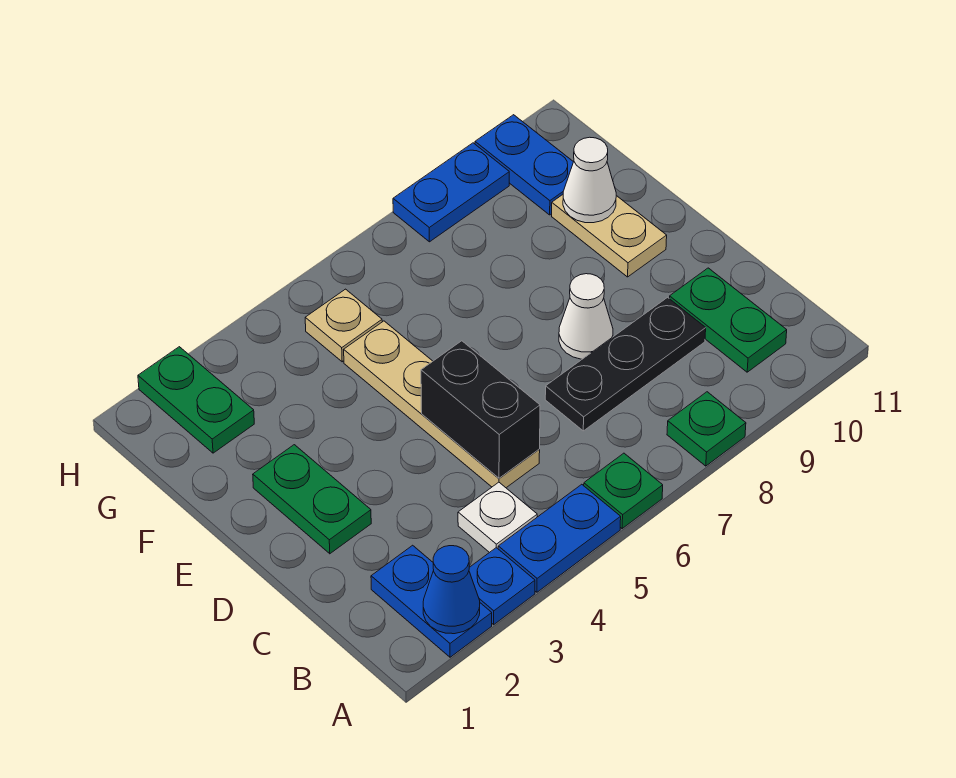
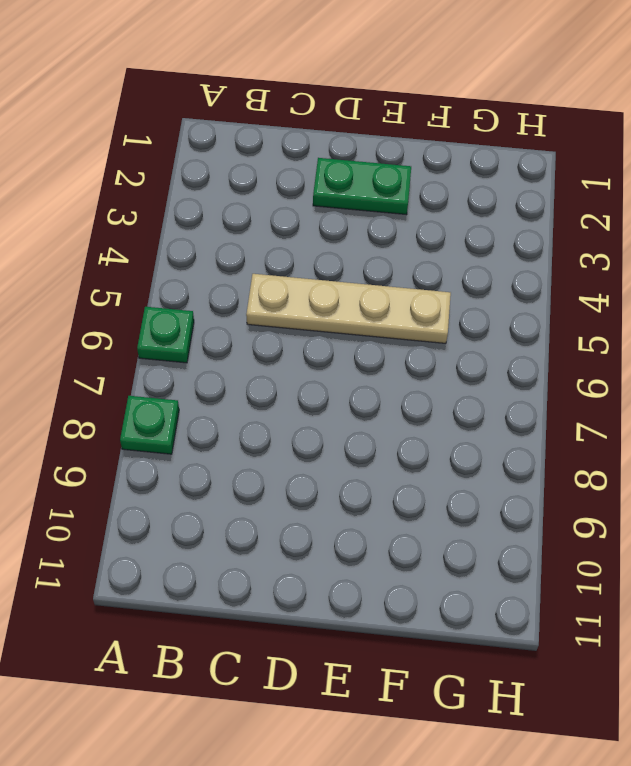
none -> blue 1x2 plate [371,545,492,657]
none -> blue 1x1 plate [469,548,535,625]
none -> blue 1x2 plate [498,484,621,592]

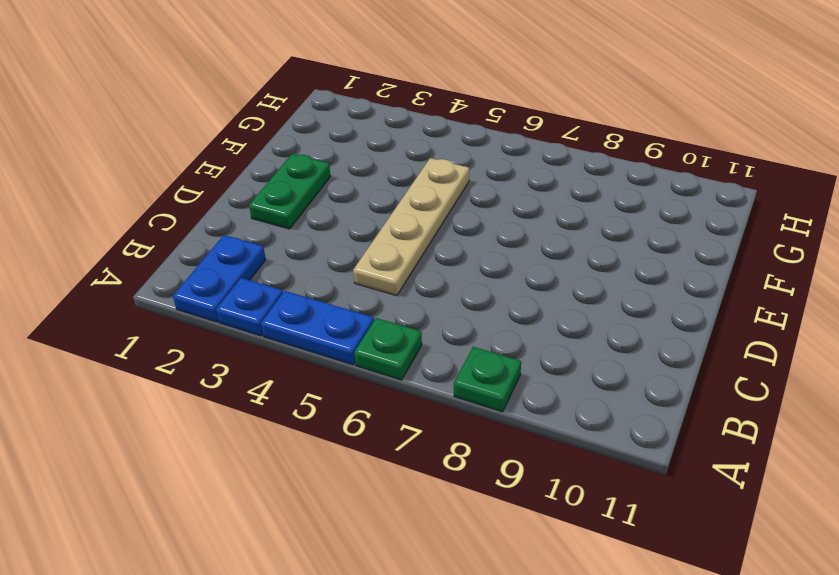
none -> white 1x1 plate [458,482,537,553]
none -> green 1x2 plate [669,268,787,372]
none -> black 1x3 plate [545,297,706,431]

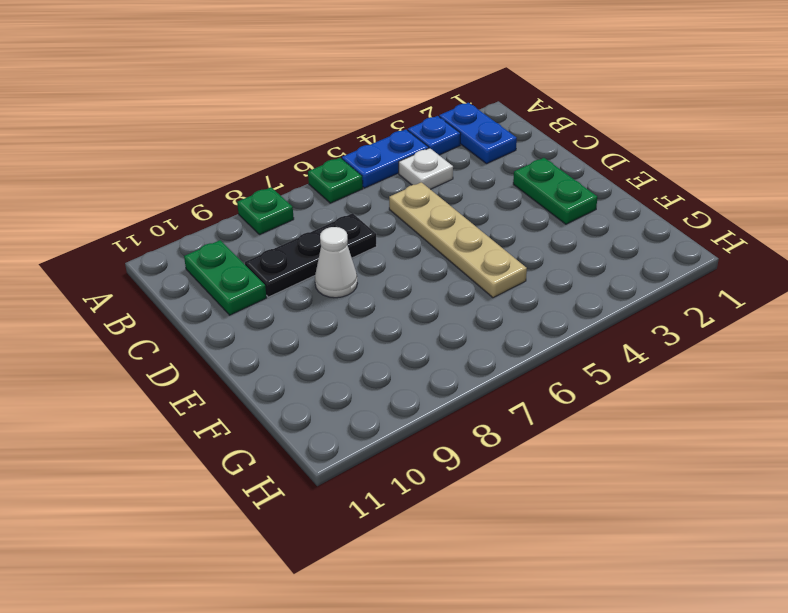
none -> tan 1x2 plate [552,195,667,277]
none -> green 1x2 plate [138,347,254,453]
none -> tan 1x1 plate [305,289,382,362]

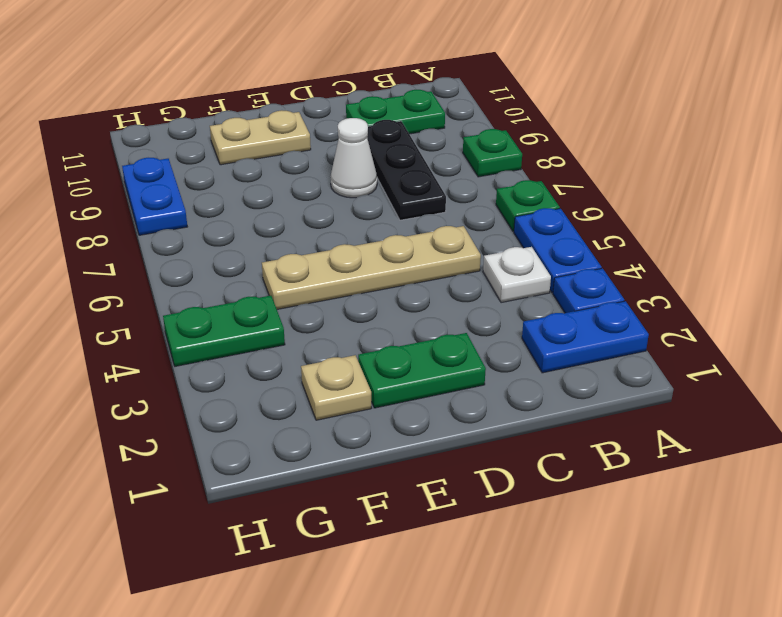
tan 1x1 plate [301,355,372,420] -> tan 1x1 plate moved to [305,289,382,362]
green 1x2 plate [163,296,285,366] -> green 1x2 plate moved to [138,347,254,453]
none -> blue 1x2 plate [475,115,573,215]
none -> blue 1x1 cone [423,546,480,634]
none -> black 1x2 brick [421,341,540,478]

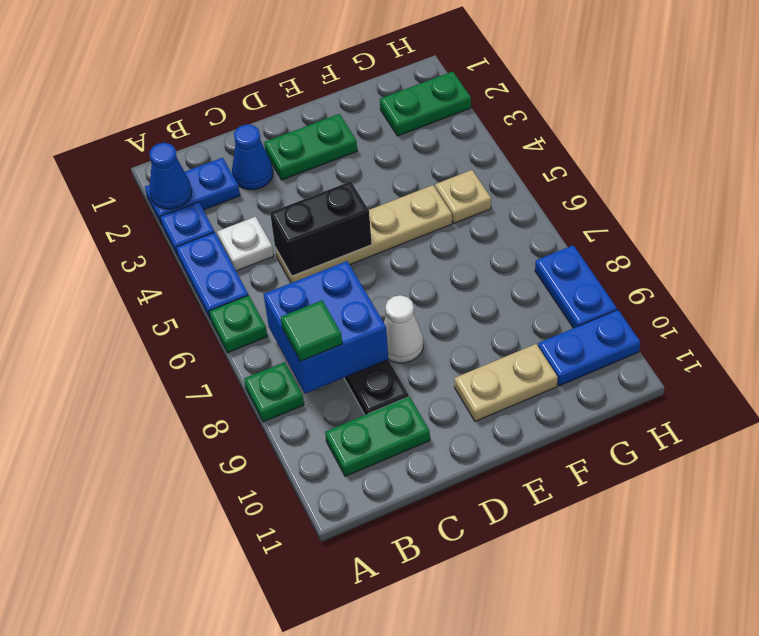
blue 2x2 brick [264,261,388,394] -> none
green 1x1 tile [281,300,342,361] -> none
blue 1x1 cone [232,124,273,190] -> none
none -> white 1x1 cone [563,137,616,223]

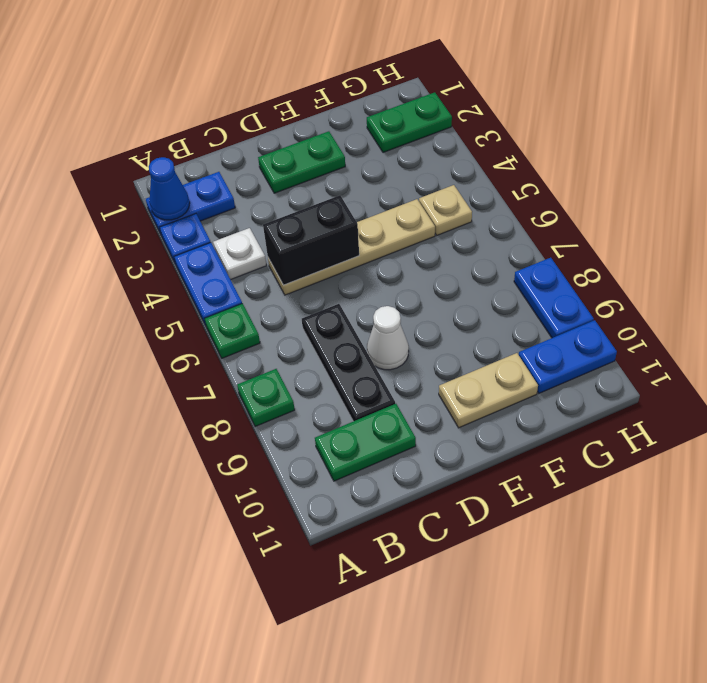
none -> white 1x1 cone [563,137,616,223]

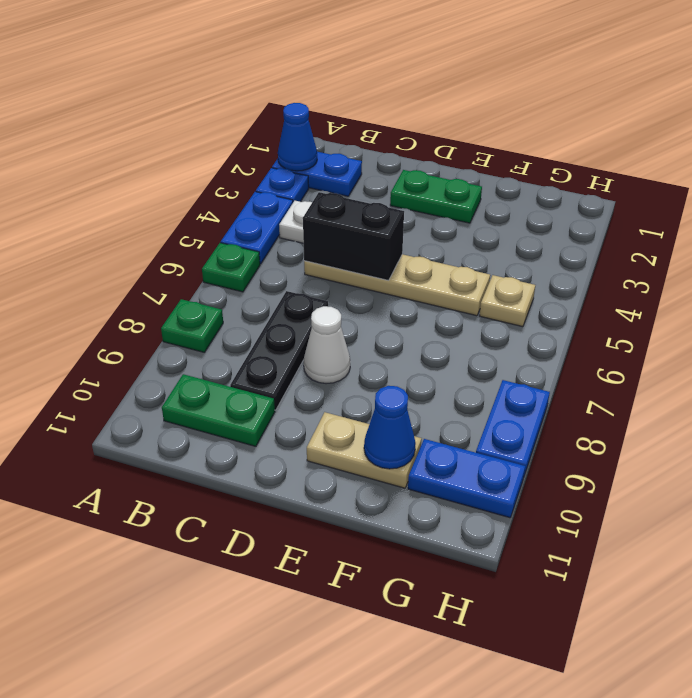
blue 1x1 cone [364,386,416,469] -> white 1x1 cone [563,137,616,223]
none -> green 1x2 plate [138,347,254,453]

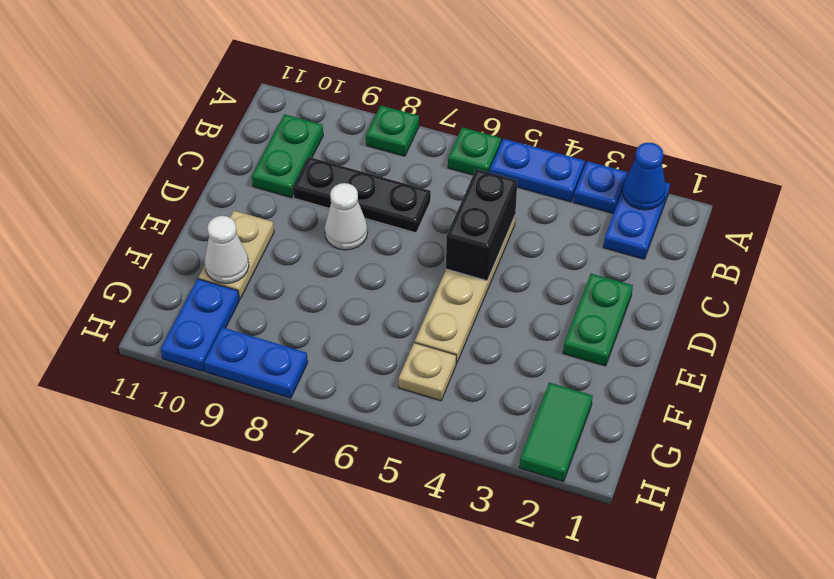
green 1x2 tile [519,383,593,482] -> green 1x2 plate [138,347,254,453]
none -> white 1x1 plate [458,482,537,553]

